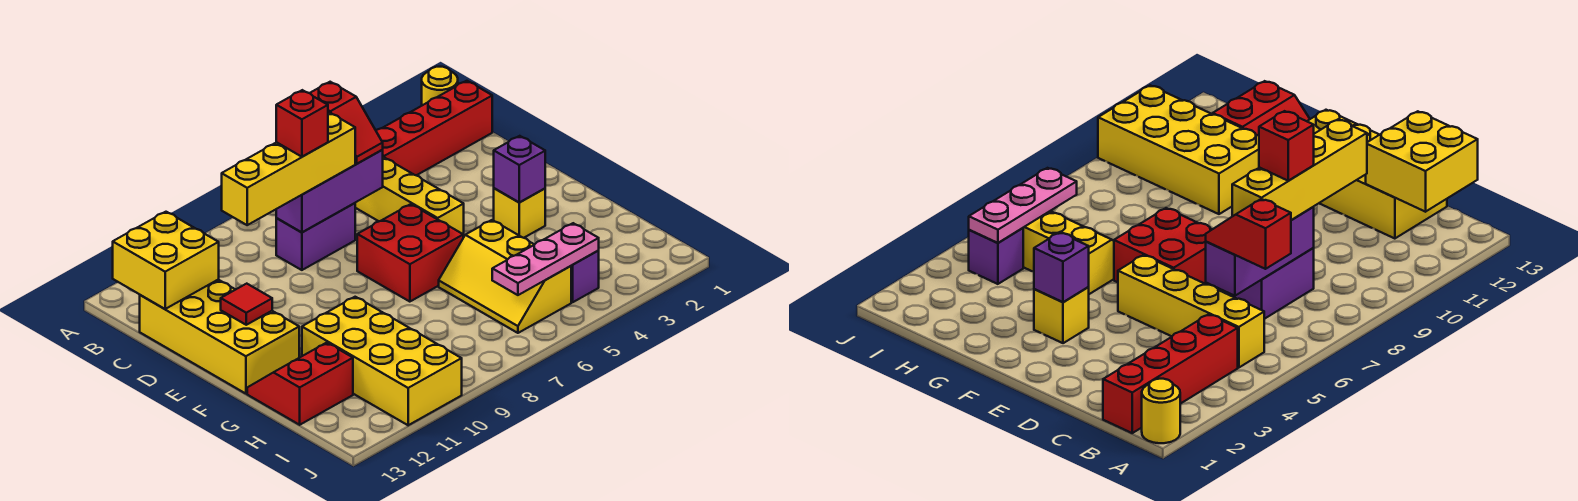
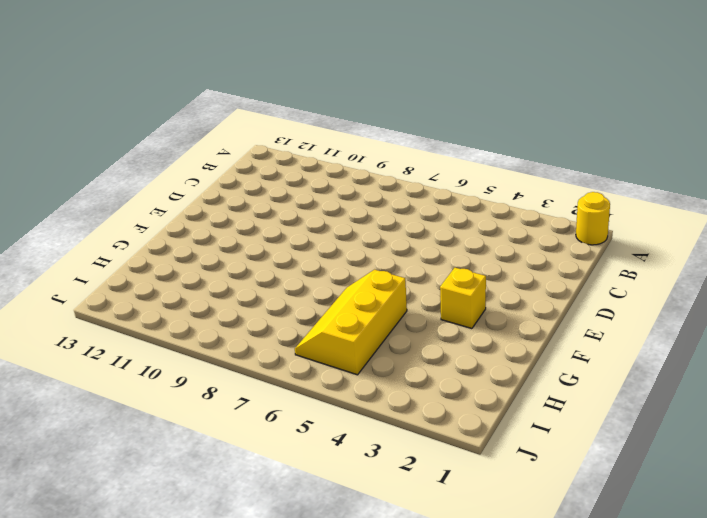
none -> red 1x4 brick [376,81,492,175]
none -> yellow 1x4 brick [355,157,464,237]
none -> purple 1x2 brick [276,203,355,270]

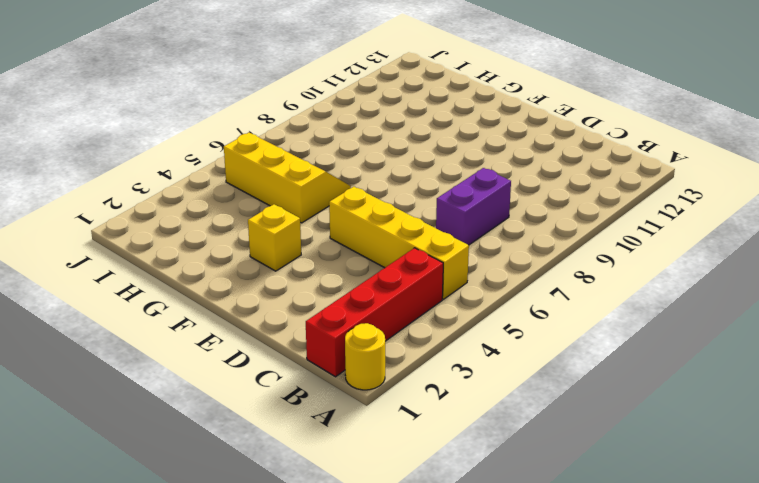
none -> yellow 2x4 brick [140,280,299,394]
none -> red 2x2 brick [357,204,463,302]
none -> yellow 2x4 brick [302,297,462,425]

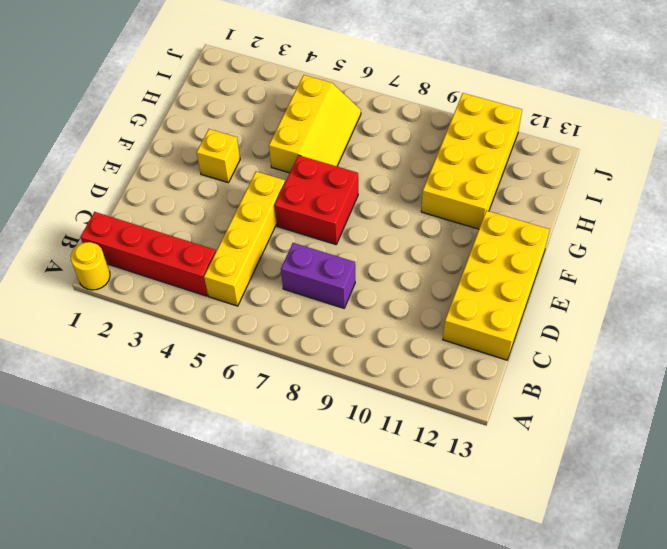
none -> red 2x2 slope [247,343,353,425]
none -> purple 1x1 brick [571,251,599,302]
none -> yellow 2x2 brick [113,212,219,309]

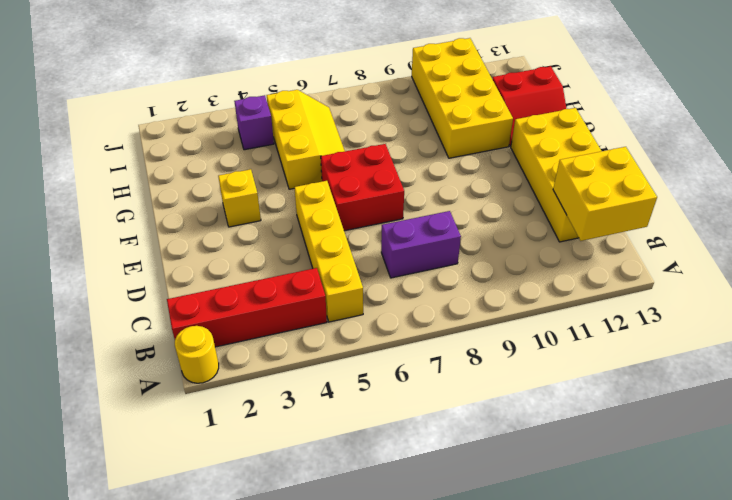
none -> purple 1x3 brick [276,150,383,232]
none -> red 1x1 tile [221,284,272,325]
none -> purple 1x1 brick [494,136,545,203]

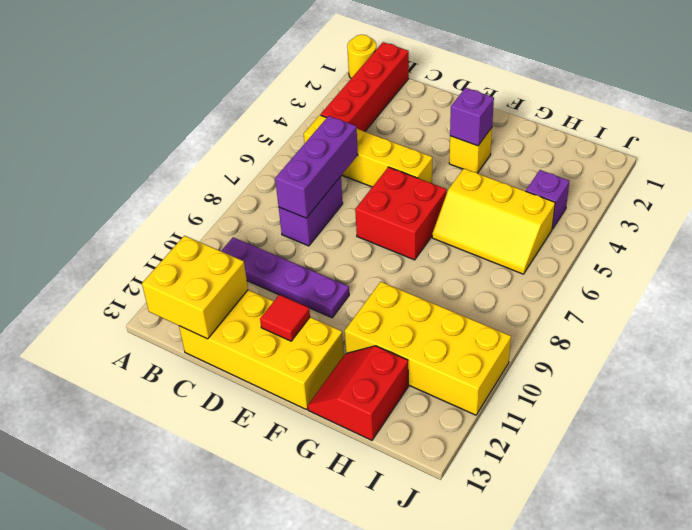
purple 1x4 plate [222,237,349,318] -> none
none -> pink 1x3 plate [492,223,599,295]
none -> red 1x2 slope [310,82,383,164]
none -> yellow 1x4 brick [222,113,355,225]

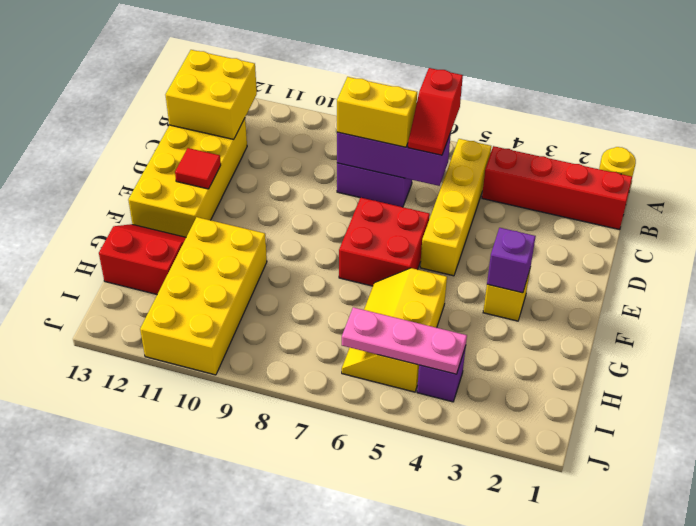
yellow 1x2 brick [337,77,417,147] -> yellow 1x4 brick [222,113,355,225]
none -> red 1x1 brick [276,90,328,157]

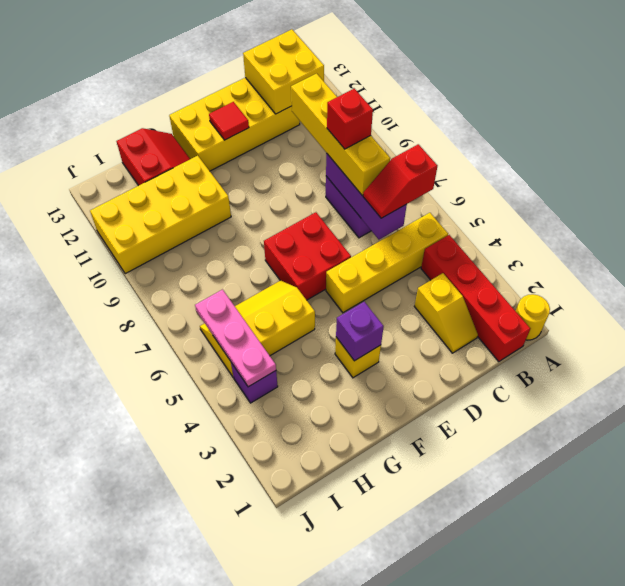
yellow 1x2 slope [414,273,478,353] -> none

